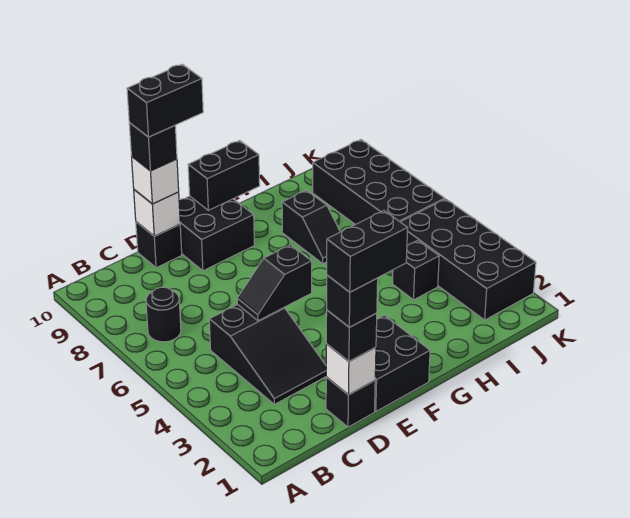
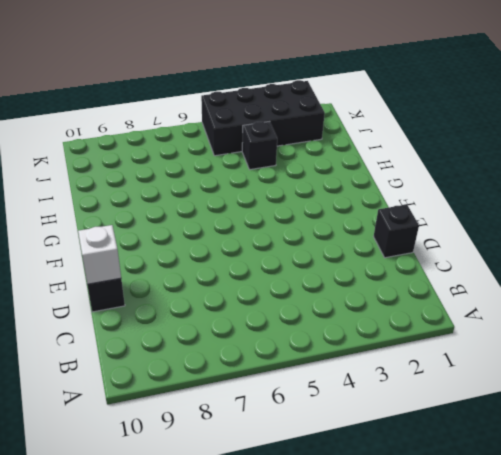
none -> black 1x1 round brick [146,287,181,342]
none -> black 2x3 slope [209,304,326,404]
none -> black 2x2 brick [375,315,430,412]

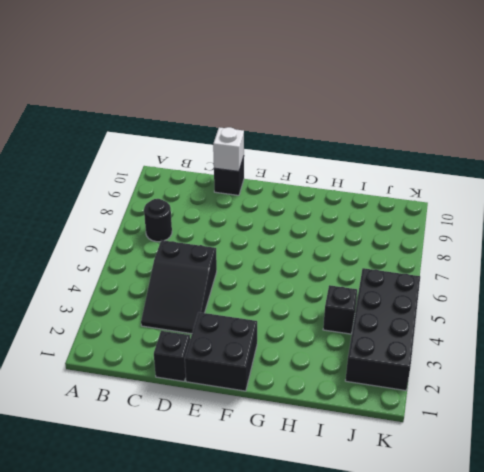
none -> black 2x2 brick [179,196,254,271]
none -> black 1x2 slope [282,190,340,264]
none -> black 2x4 brick [313,140,445,225]

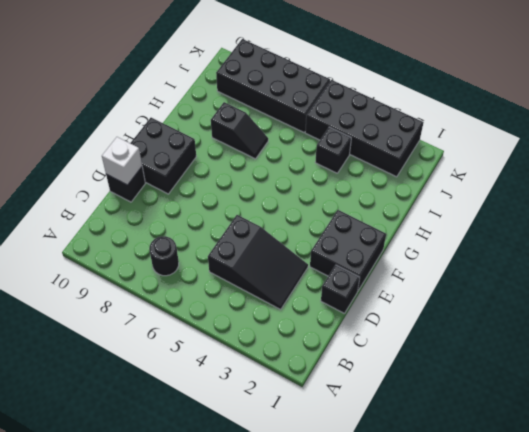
none -> white 1x1 brick [326,344,376,395]
none -> black 1x2 slope [237,245,312,321]
none -> black 1x2 brick [188,141,260,210]

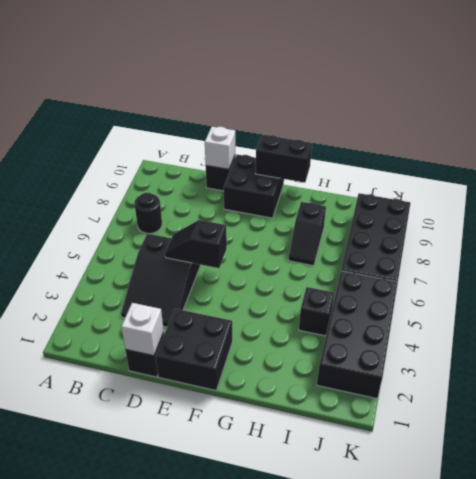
none -> black 1x1 brick [326,310,377,361]
none -> white 1x1 brick [132,157,179,204]
none -> black 1x1 brick [327,275,378,327]

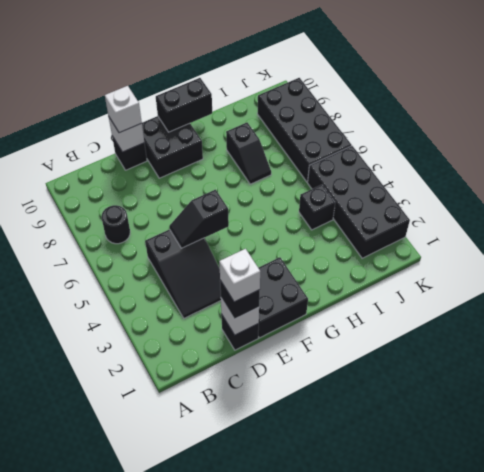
white 1x1 brick [219,249,260,302] -> black 1x1 brick [327,275,378,327]
none -> black 1x1 brick [129,123,177,171]
none -> black 1x2 brick [327,211,408,292]
none -> black 1x2 brick [127,64,203,137]

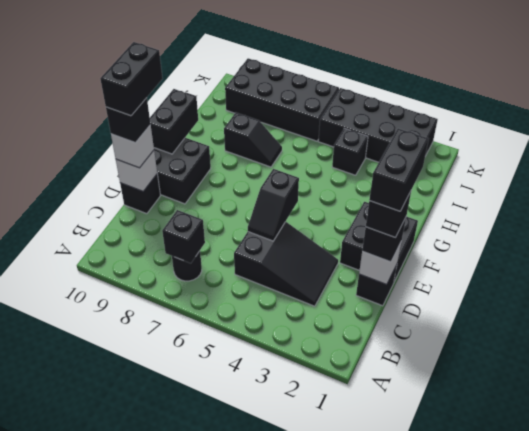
black 1x1 brick [162,210,205,263] -> none

